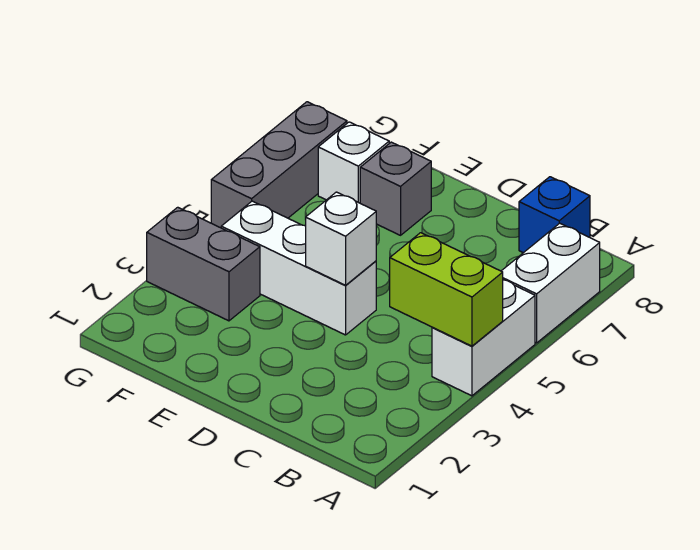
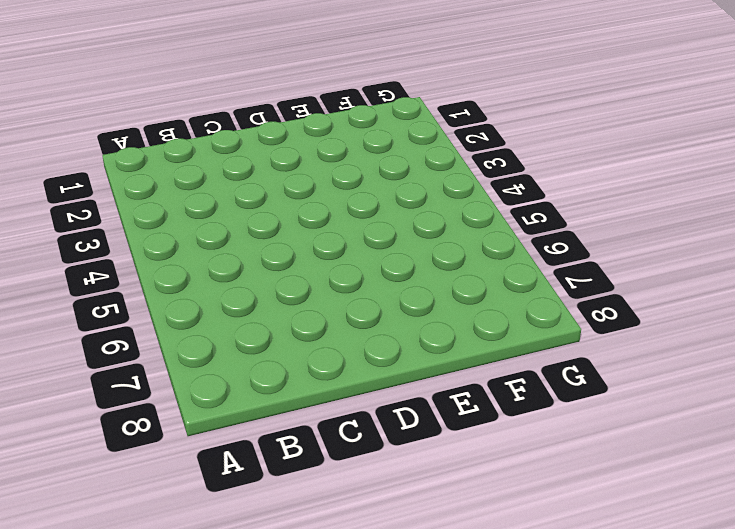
none -> white 1x2 brick [432,280,535,396]
none -> white 1x2 brick [502,223,600,343]

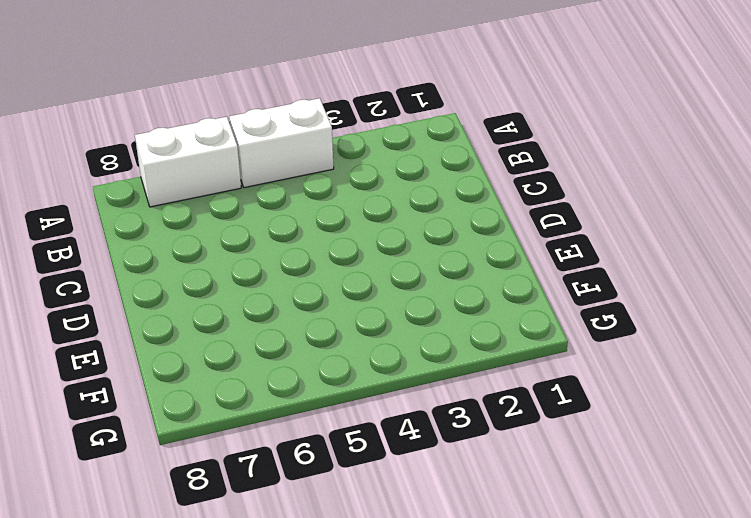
none -> blue 1x1 brick [519,177,590,253]
none -> white 1x3 brick [221,201,376,335]

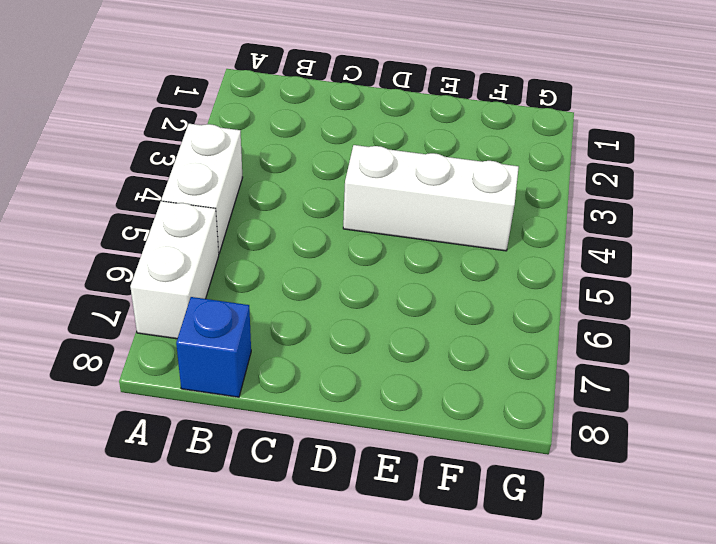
none -> grey 1x1 brick [360,142,431,235]
none -> grey 1x2 brick [147,207,260,321]

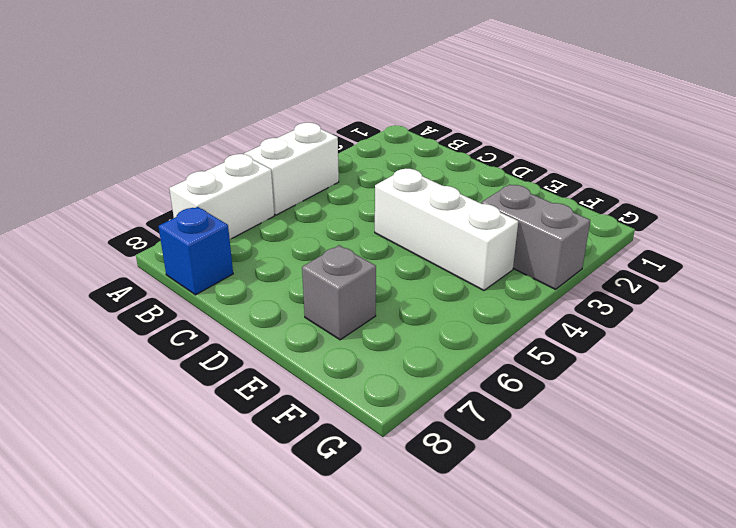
none -> white 1x1 brick [318,122,389,203]
none -> grey 1x3 brick [211,102,347,228]

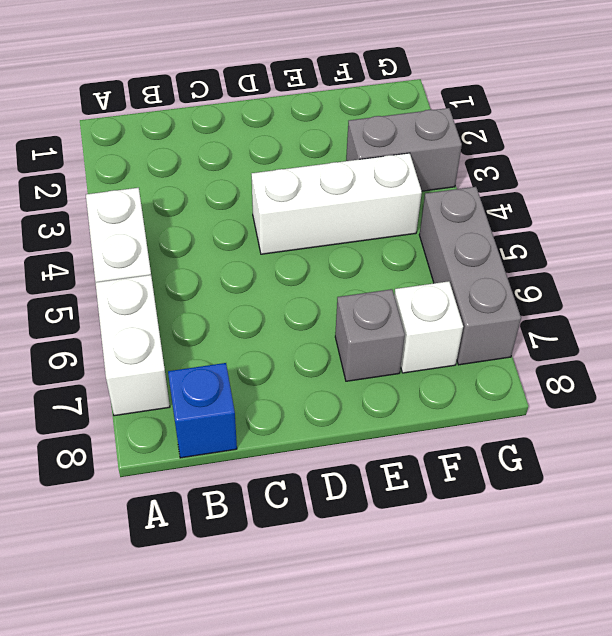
none -> lime 1x2 brick [390,233,503,346]
none -> white 1x1 brick [306,192,376,285]

